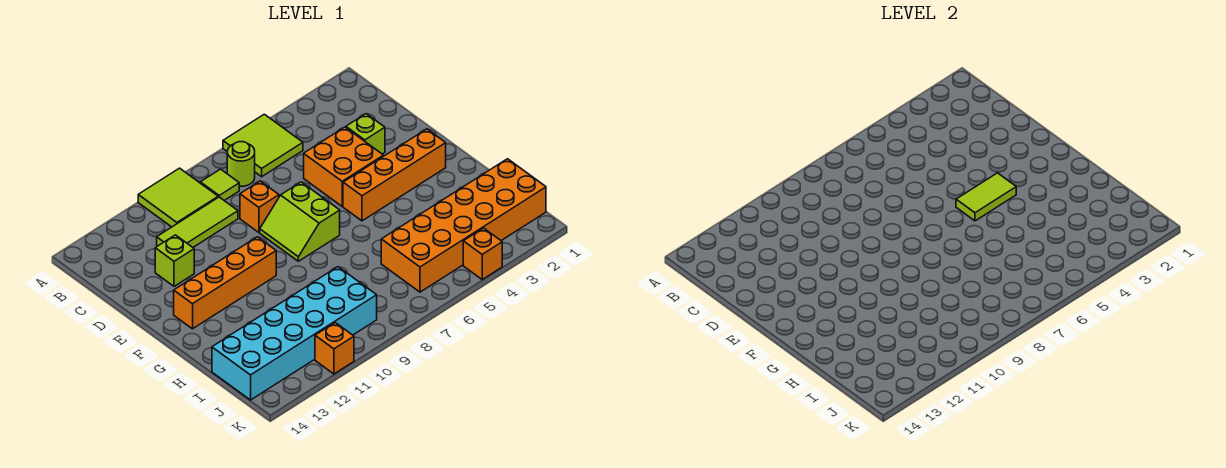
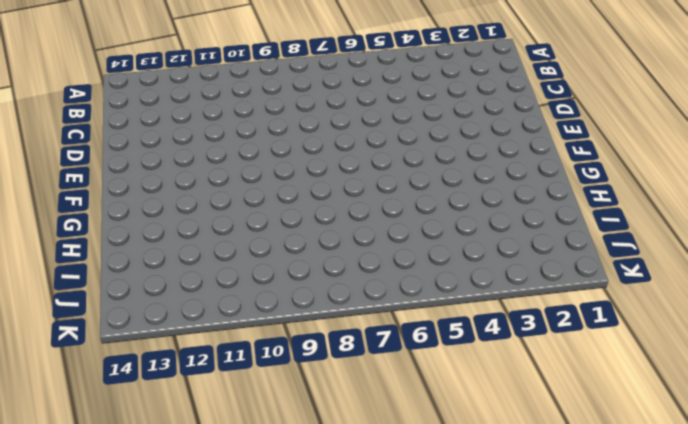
none -> lime 2x2 tile [223,114,303,177]
none -> lime 2x2 tile [138,168,218,227]
none -> lime 1x1 round brick [227,142,255,186]

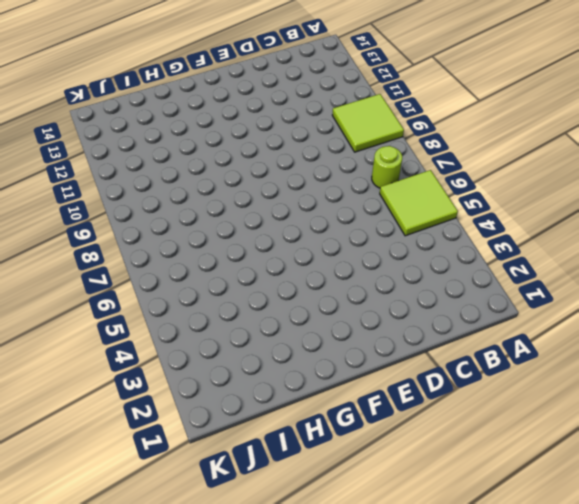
none -> lime 1x1 tile [200,169,239,201]
none -> lime 1x3 tile [157,197,238,247]
none -> lime 1x1 brick [346,114,385,154]

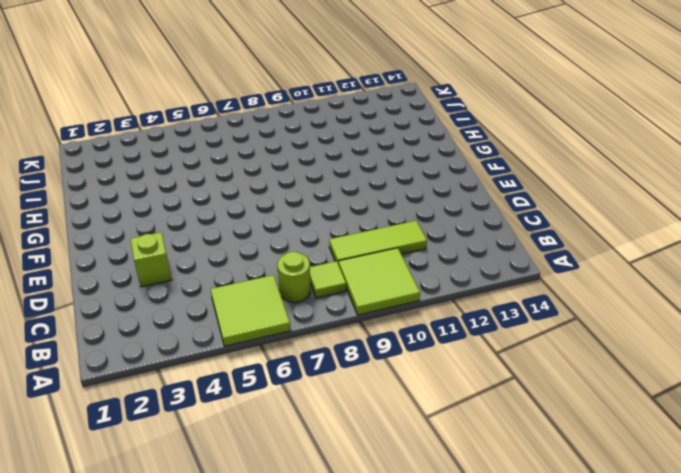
none -> orange 2x2 brick [304,127,384,206]
none -> orange 1x1 brick [240,181,279,232]
none -> lime 1x1 brick [155,235,194,286]

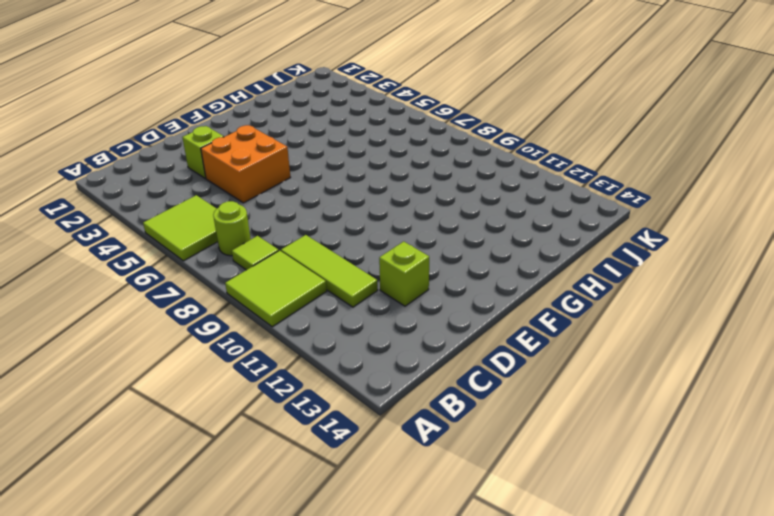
none -> orange 1x1 brick [240,181,279,232]
none -> lime 2x2 slope [260,182,340,261]
none -> orange 1x4 brick [343,129,446,221]

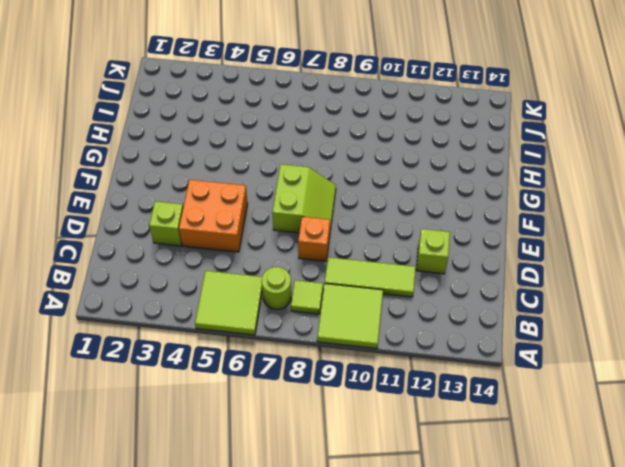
none -> orange 1x4 brick [343,129,446,221]
none -> orange 1x4 brick [174,237,276,329]
none -> orange 2x6 brick [381,159,546,292]

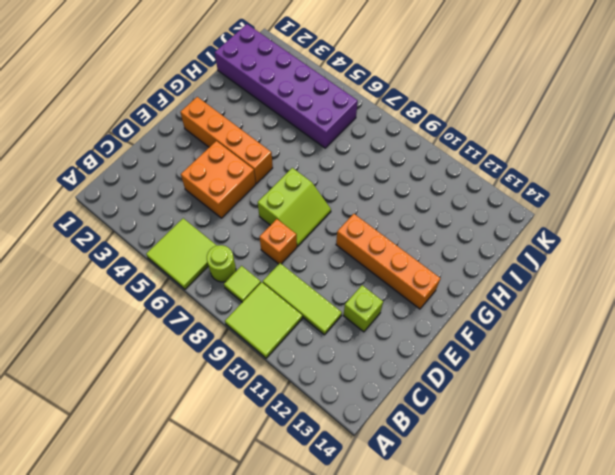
purple 2x6 brick [215,24,358,148] -> orange 2x6 brick [381,159,546,292]
none -> lime 1x1 brick [346,114,385,154]
none -> cyan 2x6 brick [212,267,377,400]
none -> orange 1x1 brick [463,228,502,279]

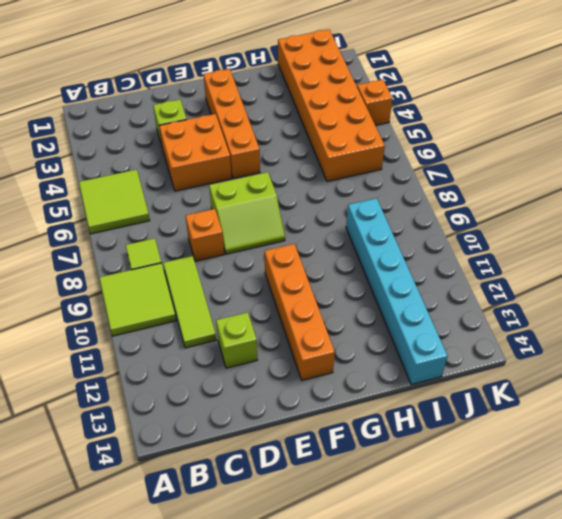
cyan 1x6 brick [346,198,448,385] -> cyan 2x6 brick [212,267,377,400]
none -> lime 1x1 round brick [227,142,255,186]
none -> orange 1x1 brick [315,323,354,374]
none -> lime 1x2 tile [956,173,1016,221]

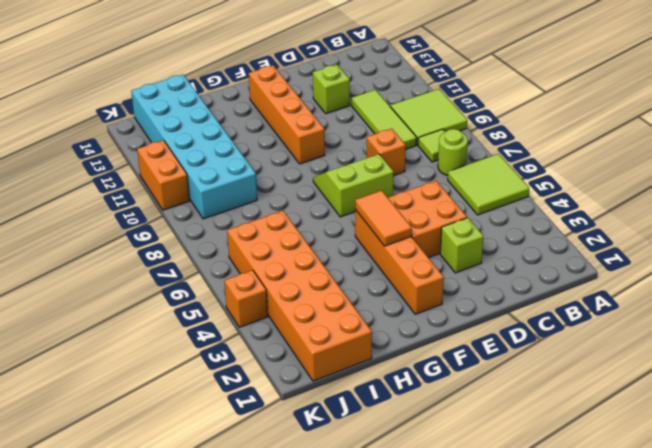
orange 1x2 tile [355,190,412,246] -> lime 1x2 tile [956,173,1016,221]
orange 1x2 brick [137,140,189,210] -> orange 1x1 brick [315,323,354,374]

